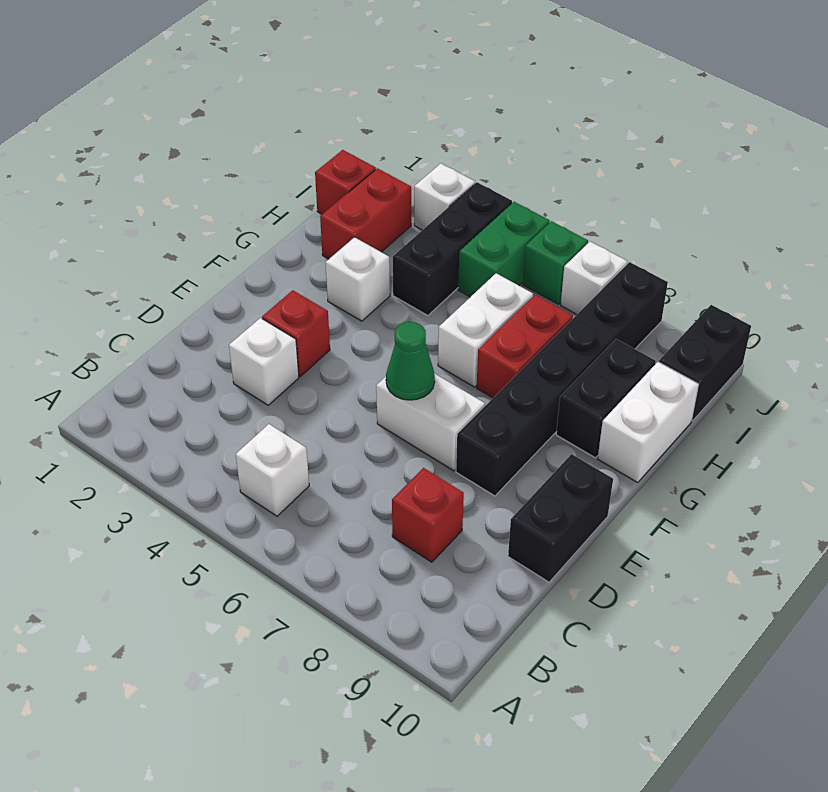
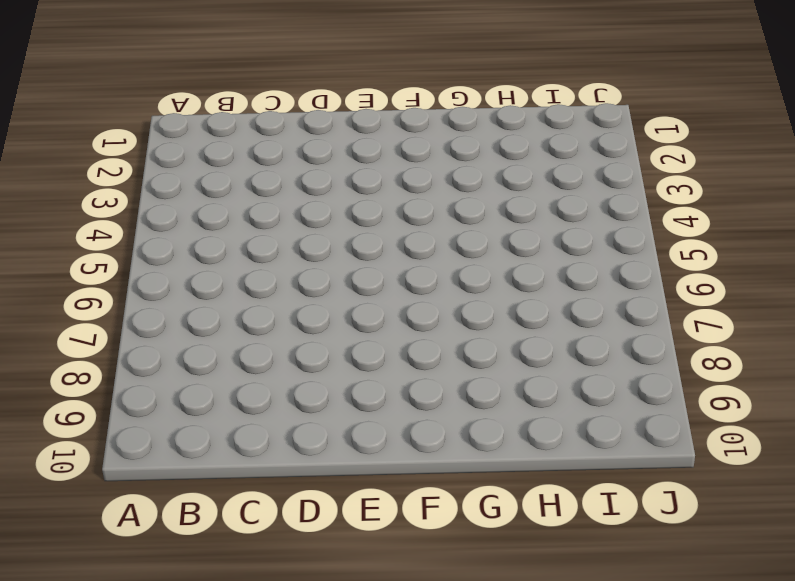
none -> white 1x1 brick [236,424,309,516]
none -> red 1x1 brick [392,468,464,562]
none -> white 1x1 brick [229,318,299,405]

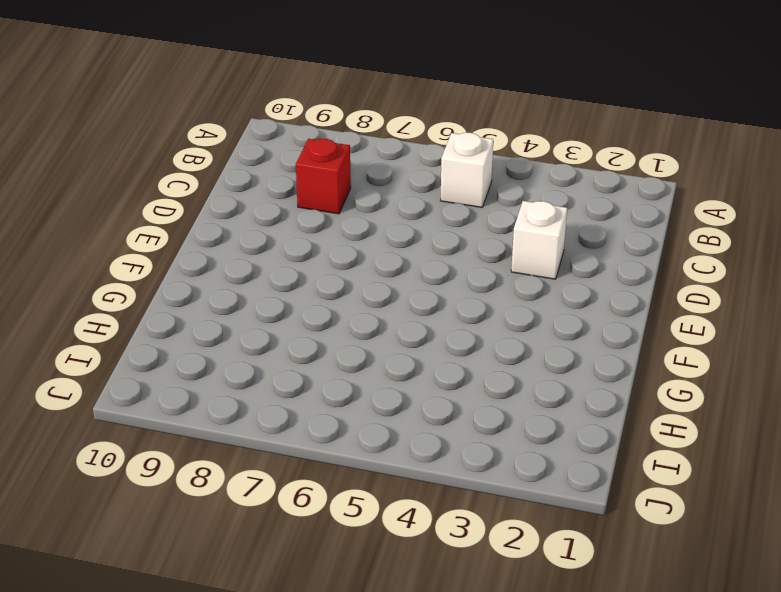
none -> black 1x2 brick [508,454,613,582]
none -> red 1x1 brick [262,290,330,376]
none -> white 1x2 brick [376,373,485,471]

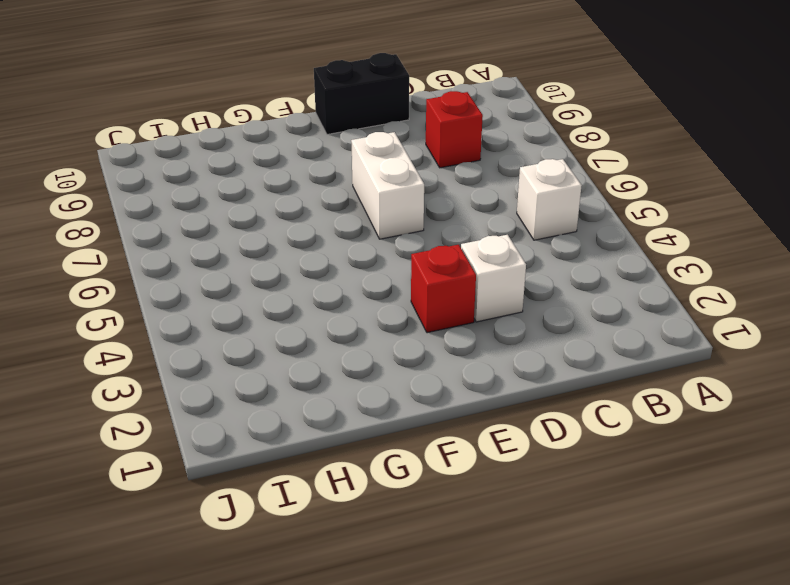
none -> black 1x6 brick [456,262,668,496]
none -> white 1x1 brick [326,237,390,321]
none -> white 1x2 brick [438,273,533,387]

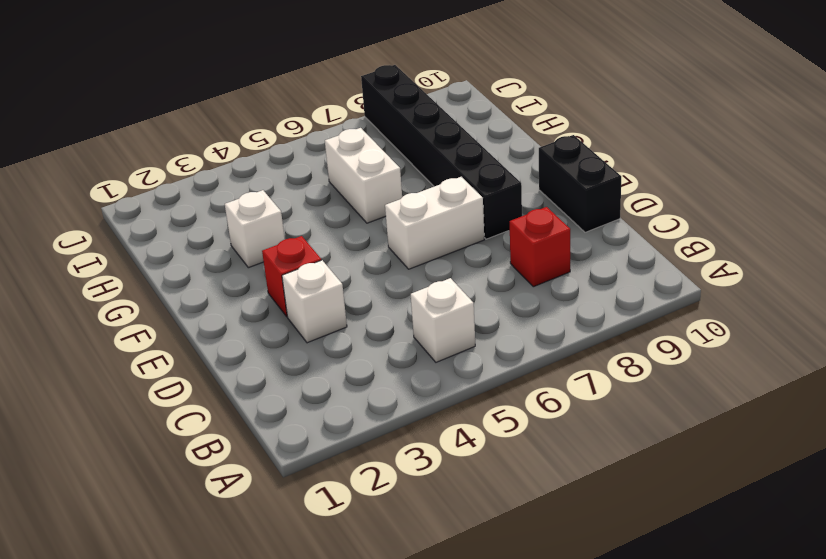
none -> red 1x2 brick [477,295,573,398]
none -> black 1x2 brick [556,339,656,458]
none -> white 1x2 brick [598,362,699,483]

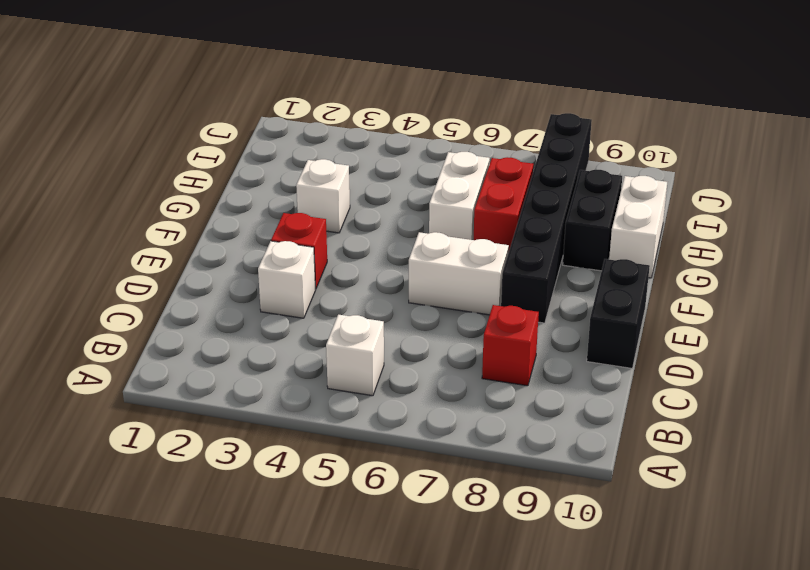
none -> red 1x2 brick [320,168,411,259]
none -> black 1x3 brick [393,182,512,316]
none -> red 1x1 brick [315,150,376,214]

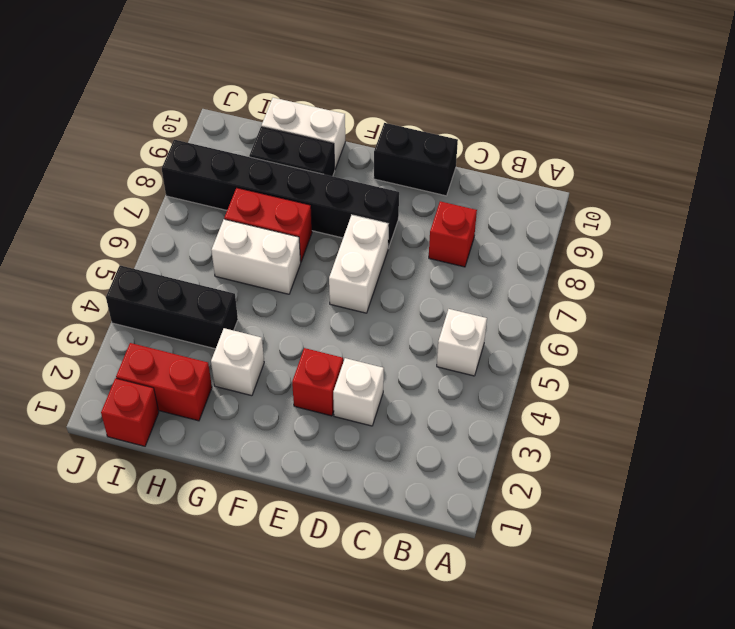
none -> green 1x2 brick [458,202,550,297]
none -> black 1x2 brick [659,305,751,421]
none -> white 1x1 brick [414,164,475,230]

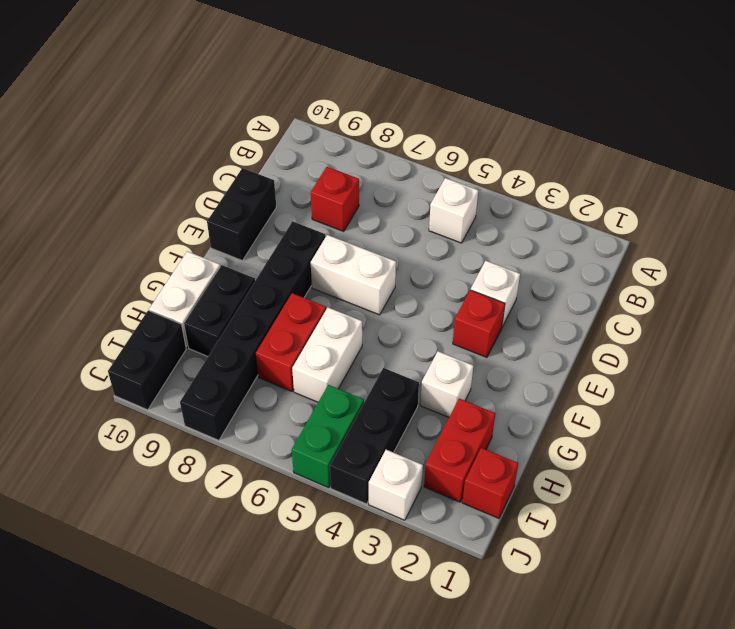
none -> green 1x1 brick [523,221,588,304]
none -> white 1x1 brick [561,242,627,314]
none -> green 1x1 cone [386,322,435,400]

